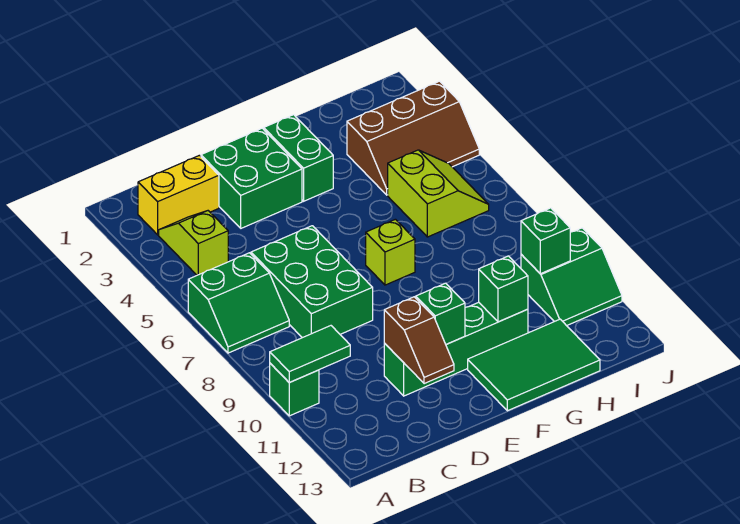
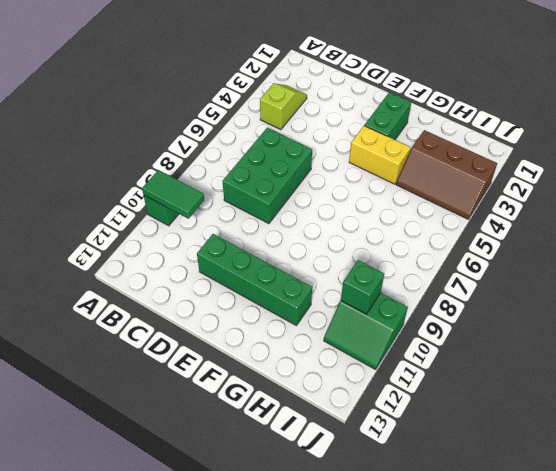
yellow 1x2 brick [349,126,411,184] -> yellow 1x2 brick moved to [138,155,219,235]
none -> green 2x2 slope [188,253,289,353]
none -> green 2x2 brick [201,128,302,228]
none -> lime 1x1 brick [366,219,415,285]

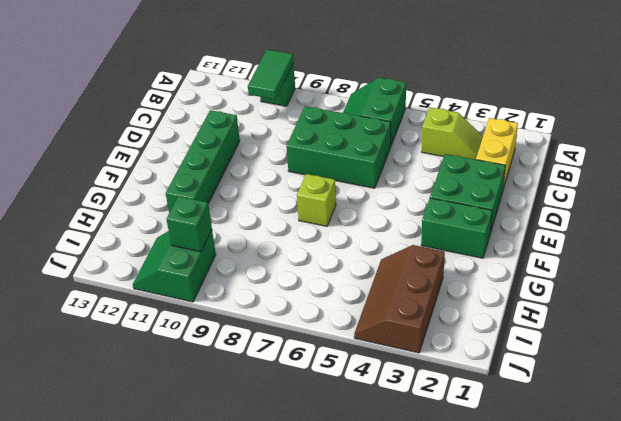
none -> green 2x3 tile [468,319,600,411]
none -> lime 2x2 slope [388,150,489,237]
none -> brown 1x2 slope [384,297,454,384]

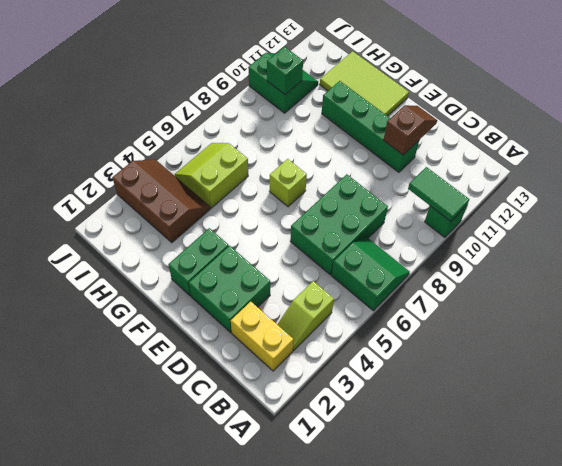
lime 2x3 tile [320,51,409,116] -> green 2x3 tile [468,319,600,411]
none -> green 1x1 brick [416,283,465,344]
none -> green 1x1 brick [479,256,528,322]

